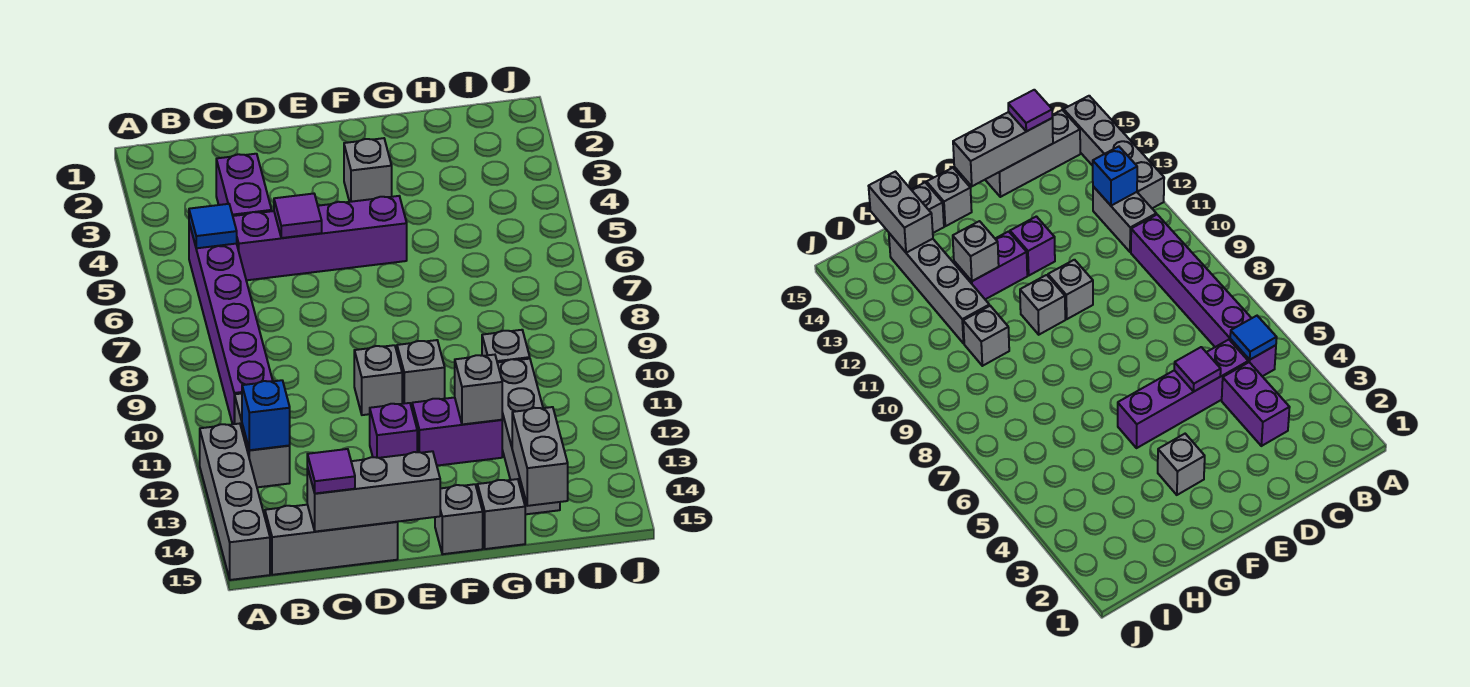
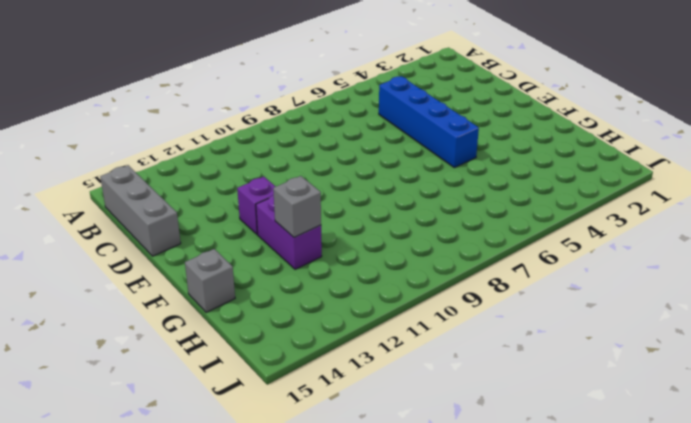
blue 1x4 brick [379,76,479,168] -> purple 1x4 brick [233,196,407,280]
none -> grey 1x4 brick [200,424,270,580]
none -> purple 1x6 brick [189,223,273,424]
none -> grey 1x2 brick [235,394,290,487]

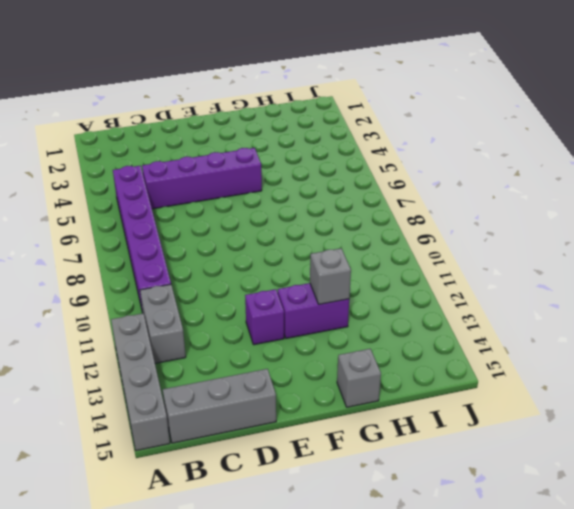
none -> purple 1x2 brick [216,154,272,216]
none -> grey 1x1 brick [354,345,402,415]
none -> grey 1x1 brick [344,138,392,202]

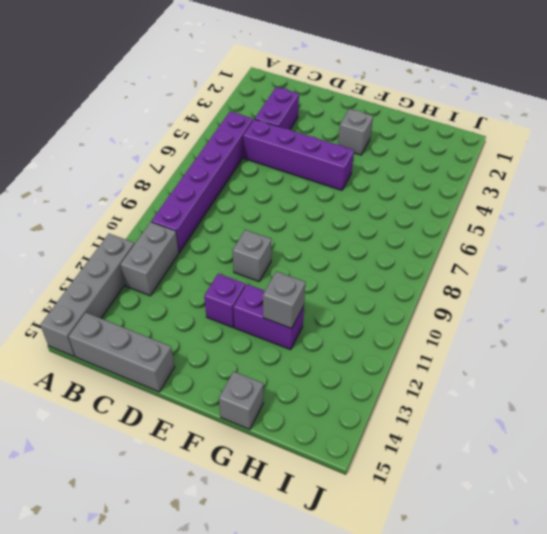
none -> grey 1x1 brick [397,340,445,408]
none -> grey 1x1 brick [435,484,483,554]
none -> grey 1x1 brick [482,330,530,363]

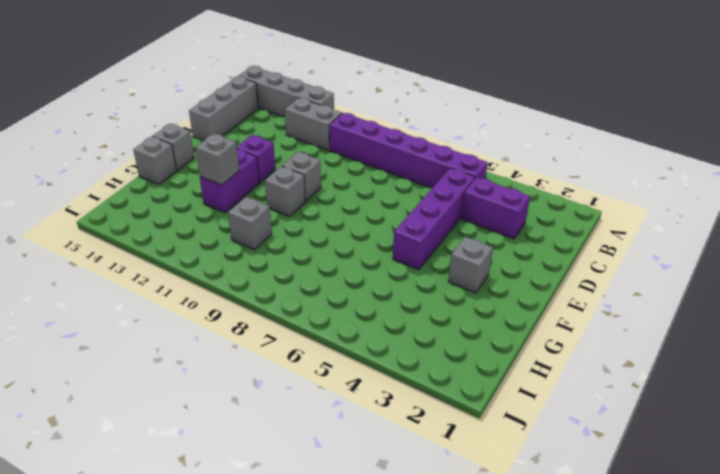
none -> grey 1x4 brick [498,359,560,514]
none -> blue 1x1 tile [189,204,237,248]
none -> blue 1x1 brick [242,380,290,450]

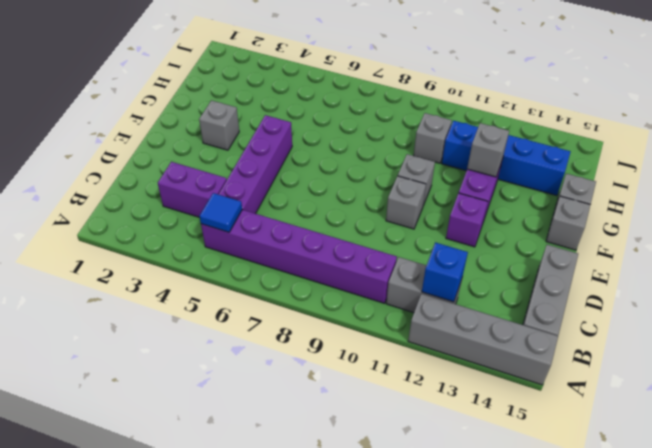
blue 1x4 brick [442,121,571,196] -> grey 1x4 brick [498,359,560,514]
none -> grey 1x3 brick [307,451,440,532]
none -> purple 1x1 tile [274,194,322,238]
none -> grey 1x2 brick [512,407,568,506]

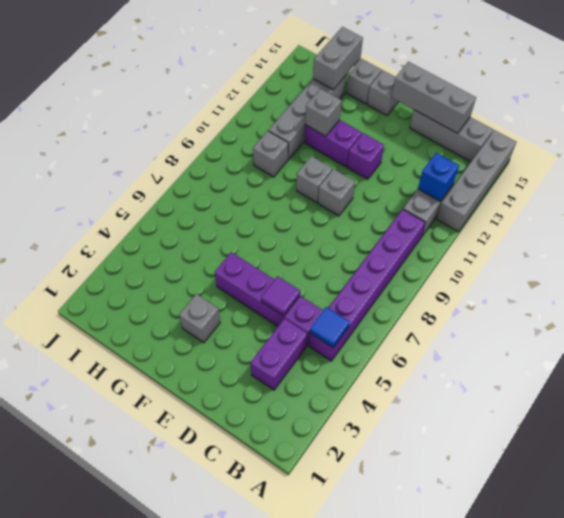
none -> purple 1x1 tile [307,449,355,493]

